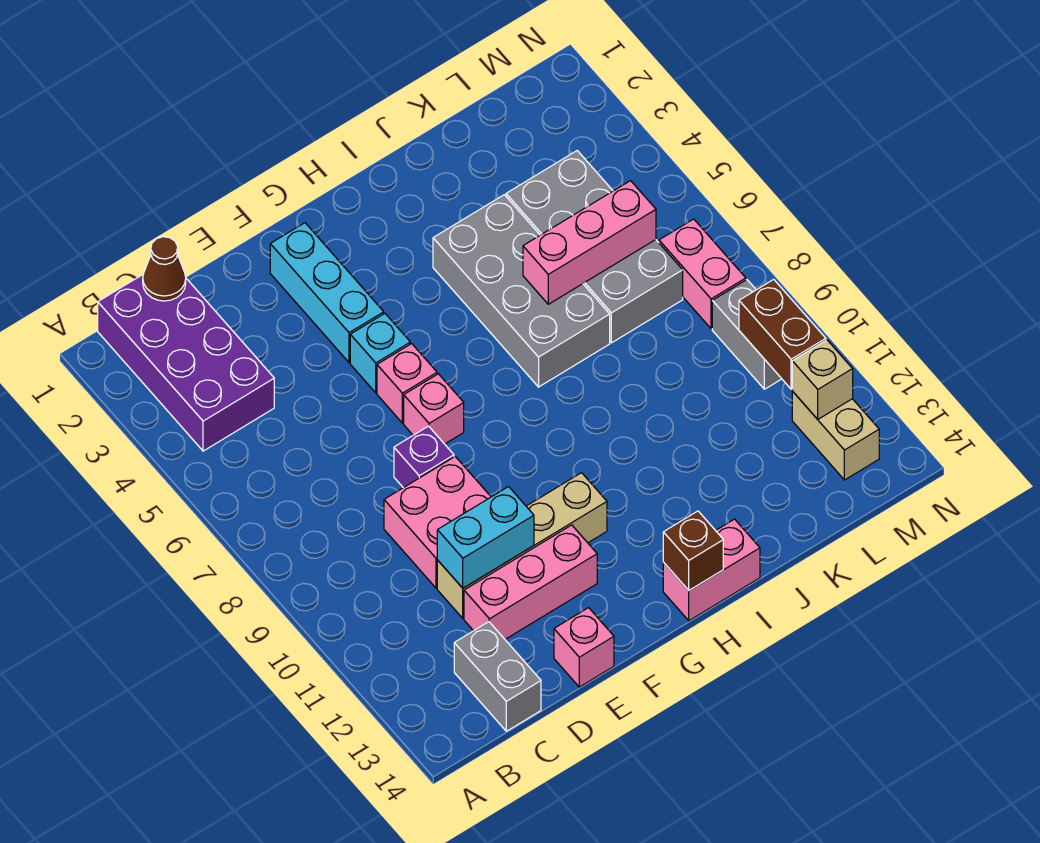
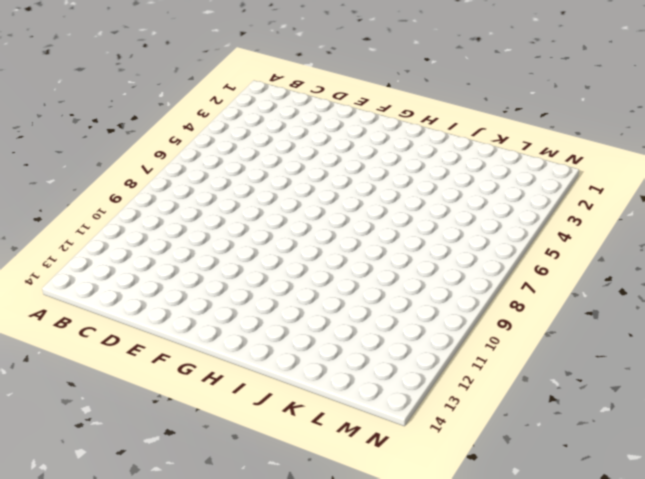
none -> purple 2x4 brick [98,275,274,451]
none -> grey 1x2 brick [454,622,541,731]
none -> pink 2x2 brick [384,457,491,588]

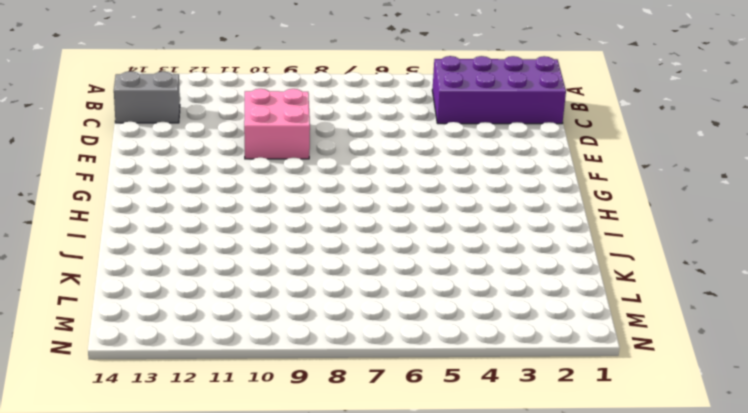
none -> tan 1x4 brick [437,473,607,618]
none -> pink 1x3 brick [464,525,597,639]
none -> purple 1x1 brick [394,426,454,488]

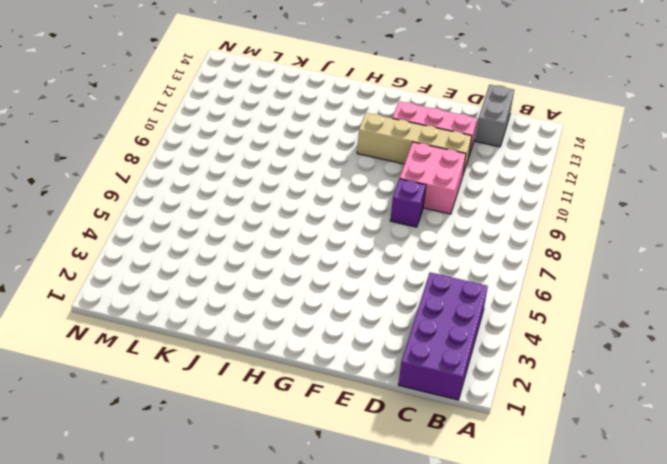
none -> pink 1x1 brick [554,608,614,687]
none -> cyan 1x3 brick [270,223,384,363]
none -> cyan 1x1 brick [350,314,410,393]

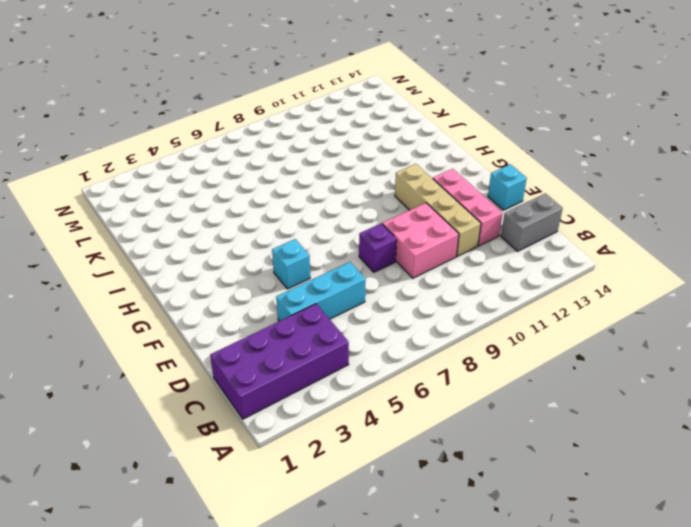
cyan 1x3 brick [276,262,366,321] -> cyan 1x3 brick moved to [270,223,384,363]
cyan 1x1 brick [488,164,527,210] -> pink 1x1 brick [554,608,614,687]
none -> pink 1x1 brick [377,344,437,423]
none -> pink 1x1 brick [404,374,464,444]
none -> pink 1x2 brick [663,519,760,621]

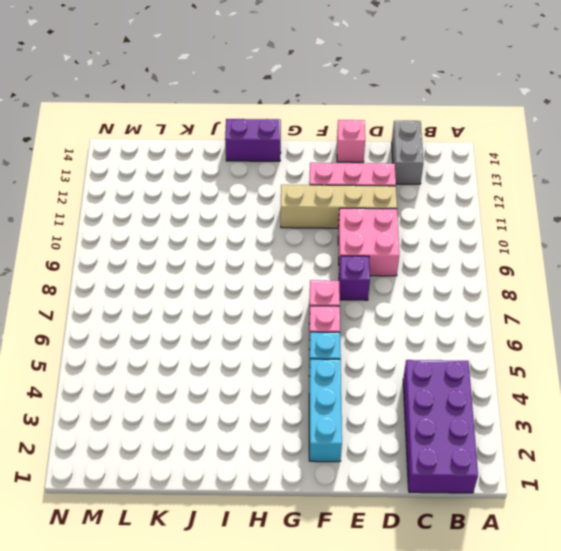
purple 1x2 brick [225,119,281,161] -> pink 1x2 brick [663,519,760,621]
none -> grey 2x4 brick [433,195,610,387]
none -> grey 2x4 brick [506,151,683,343]
none -> pink 1x2 brick [659,219,746,329]

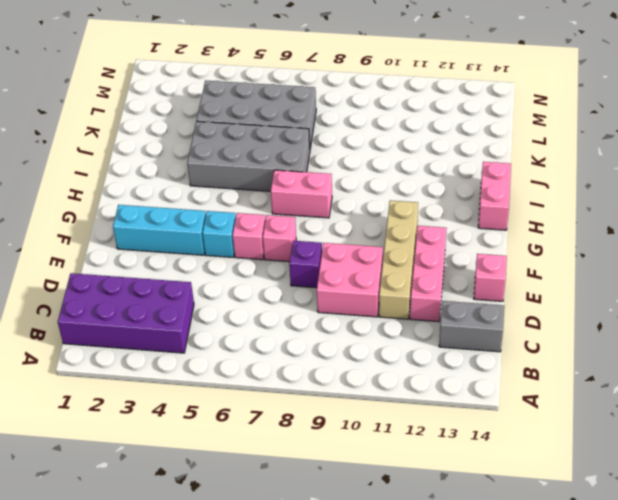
pink 1x2 brick [271,170,332,218] -> pink 1x2 brick moved to [659,219,746,329]
none -> grey 1x2 brick [712,280,782,389]
none -> tan 1x2 brick [792,391,879,480]
none -> brown 1x1 cone [143,237,186,301]

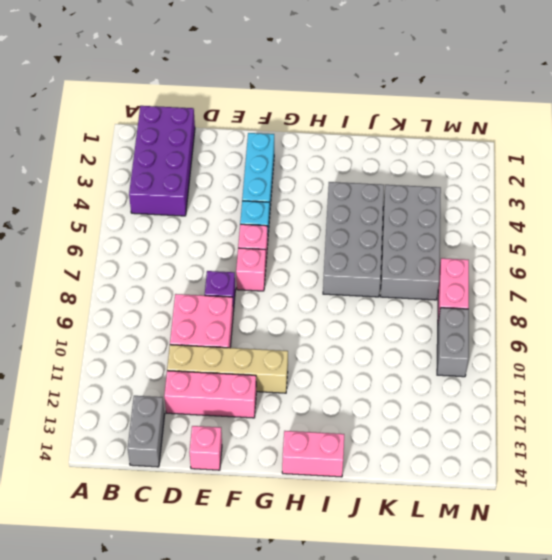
none -> tan 1x2 brick [792,391,879,480]
none -> brown 1x1 cone [143,237,186,301]
none -> cyan 1x2 brick [437,487,534,588]

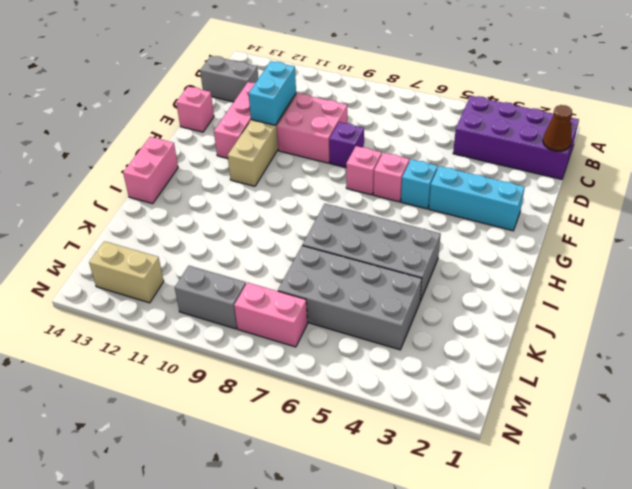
none -> brown 1x1 brick [663,511,723,590]
none -> pink 1x3 brick [523,181,656,304]
none -> brown 1x2 brick [739,279,826,389]

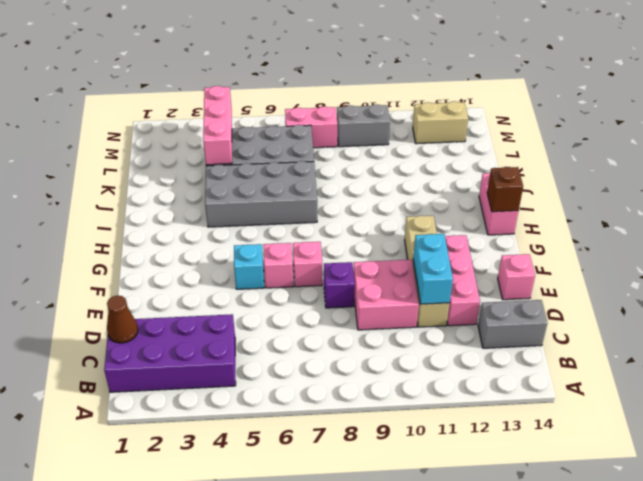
pink 1x3 brick [203,86,232,165] -> pink 1x3 brick moved to [523,181,656,304]
none -> cyan 1x3 brick [270,223,384,363]
none -> brown 1x2 brick [739,279,826,389]
none -> tan 1x1 brick [792,340,853,419]

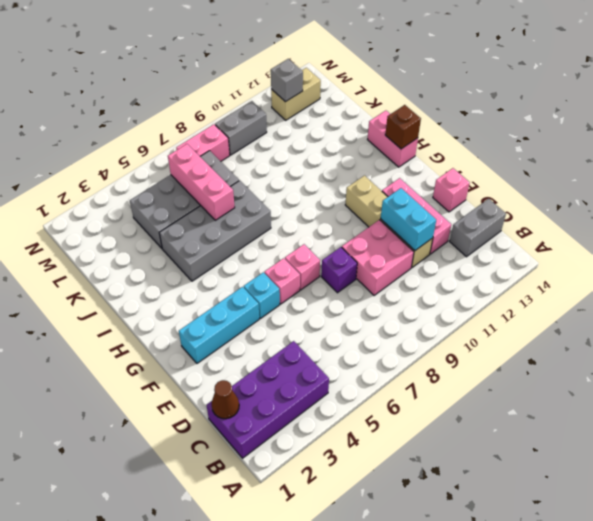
grey 1x1 brick [271,59,303,102] -> tan 1x1 brick [792,340,853,419]
none -> brown 1x2 brick [739,279,826,389]

